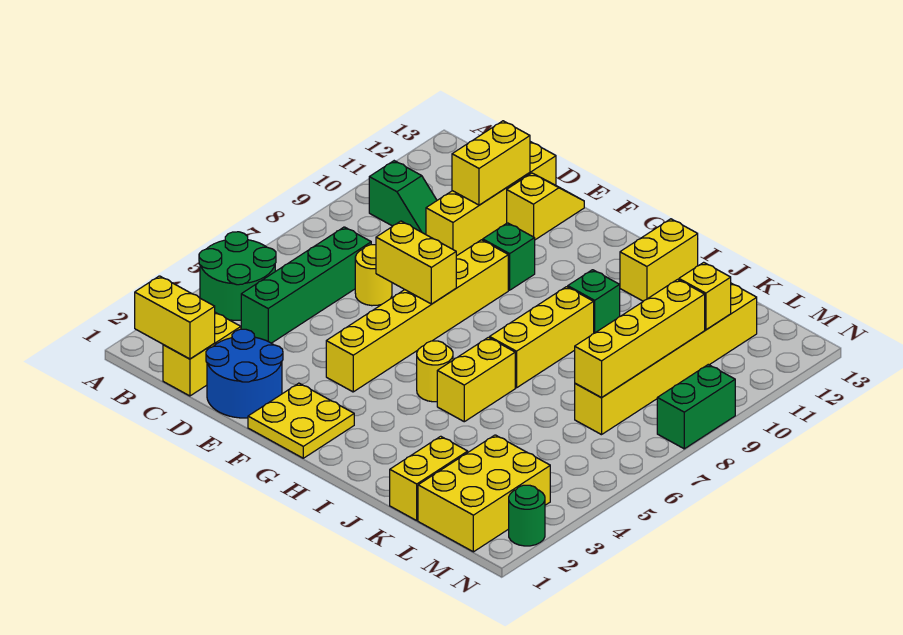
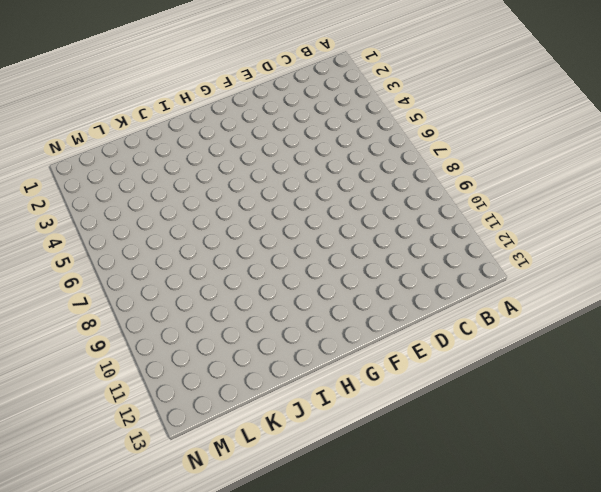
none -> green 2x2 round brick [199,232,276,320]
none -> green 1x2 slope [369,161,437,234]
none -> yellow 1x2 brick [163,312,241,396]

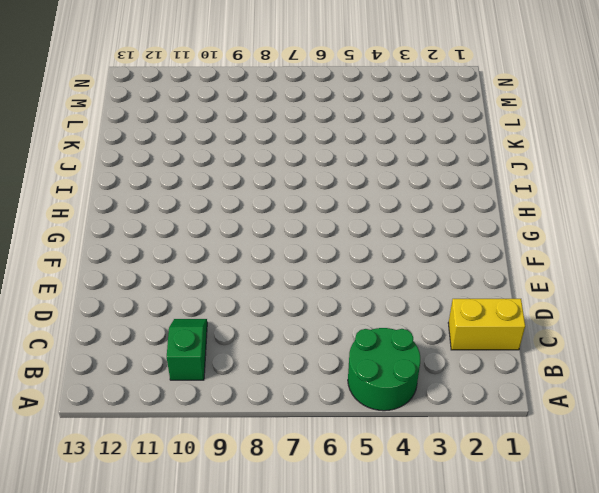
none -> green 1x4 brick [241,227,371,343]
none -> blue 2x2 round brick [206,329,283,418]
none -> yellow 1x1 round brick [355,245,392,306]

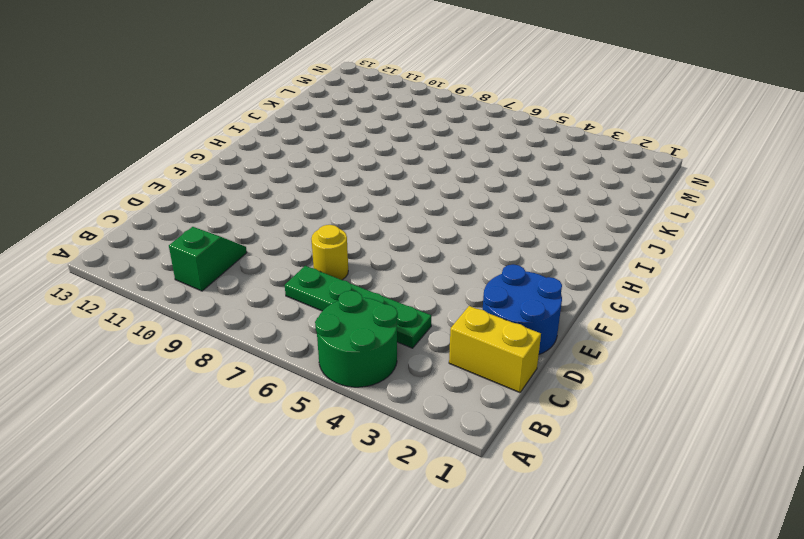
green 1x4 plate [285,266,431,348] -> green 1x4 brick [241,227,371,343]
none -> yellow 1x4 brick [426,142,556,256]
none -> yellow 1x2 slope [507,173,584,240]
none -> yellow 2x2 plate [248,383,354,458]

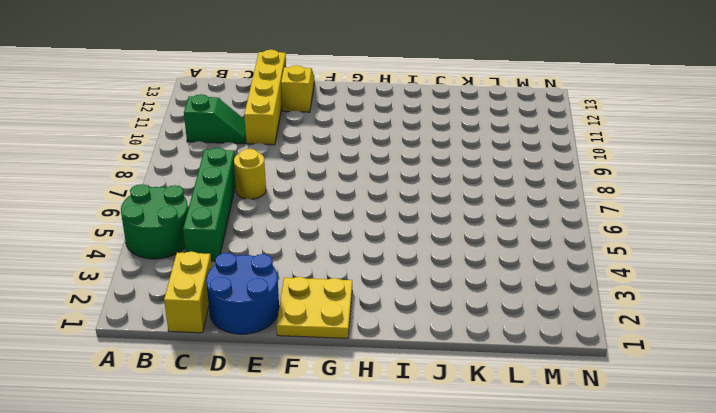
none -> yellow 1x6 brick [326,240,508,392]
none -> green 1x1 brick [483,223,535,290]
none -> yellow 1x1 round brick [417,341,453,402]

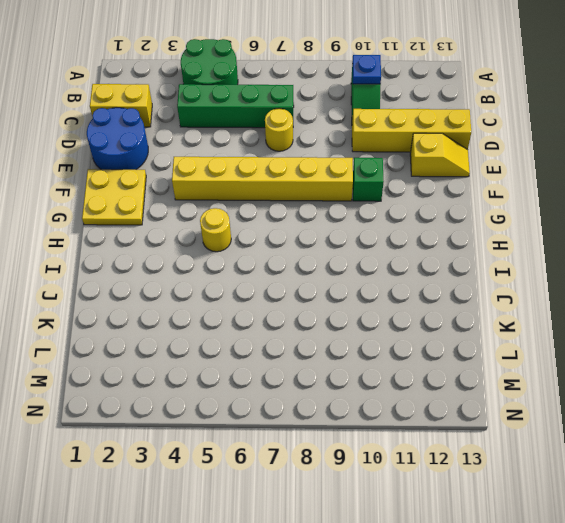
blue 1x1 plate [352,55,381,84] -> none
none -> yellow 1x2 brick [437,337,515,422]
none -> yellow 1x3 brick [490,287,594,388]
none -> green 1x1 brick [568,270,620,333]

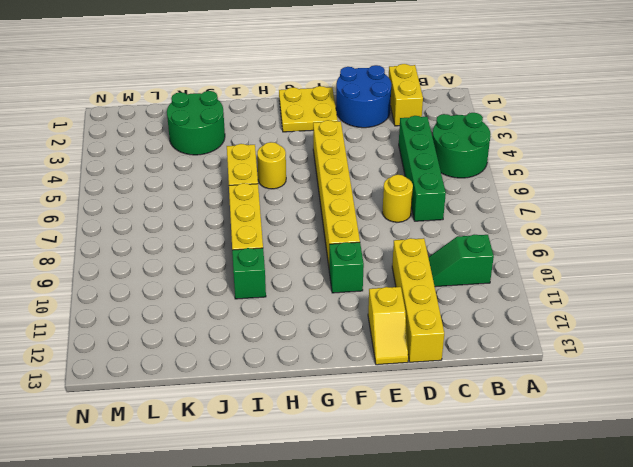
green 2x2 round brick [167,91,225,155] -> yellow 1x2 brick [390,436,468,520]
none -> yellow 1x2 brick [620,219,698,301]
none -> yellow 2x3 brick [418,435,550,552]
none -> yellow 1x6 brick [575,283,757,435]

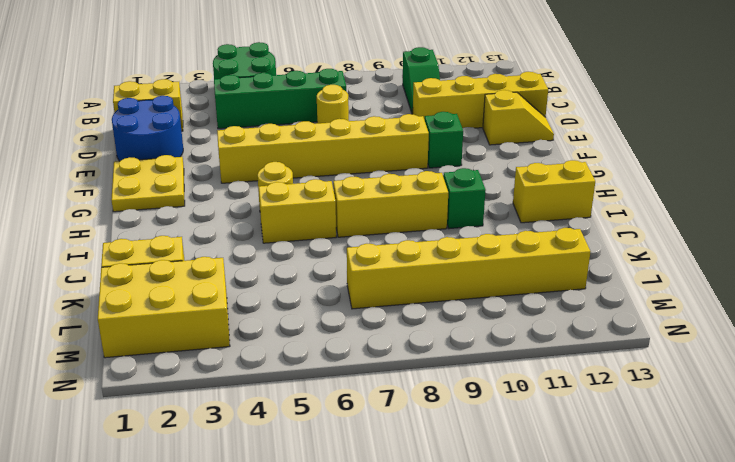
none -> green 1x1 round brick [509,485,545,546]
none -> green 1x2 brick [657,365,735,449]
none -> yellow 1x2 brick [135,276,215,359]

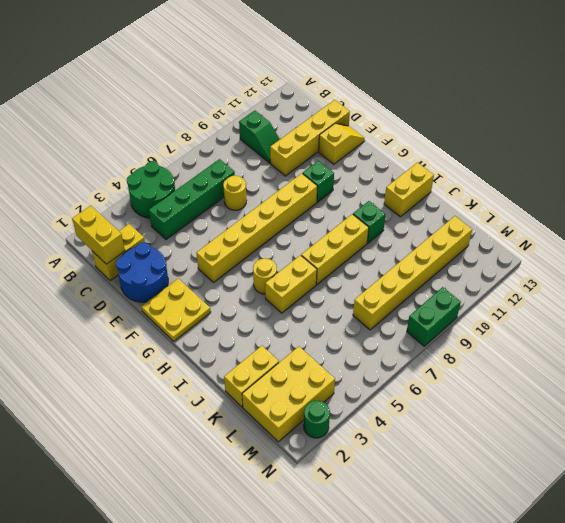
none -> yellow 1x2 brick [452,121,530,205]
none -> yellow 1x2 brick [376,221,456,304]
none -> yellow 1x4 brick [575,279,705,397]

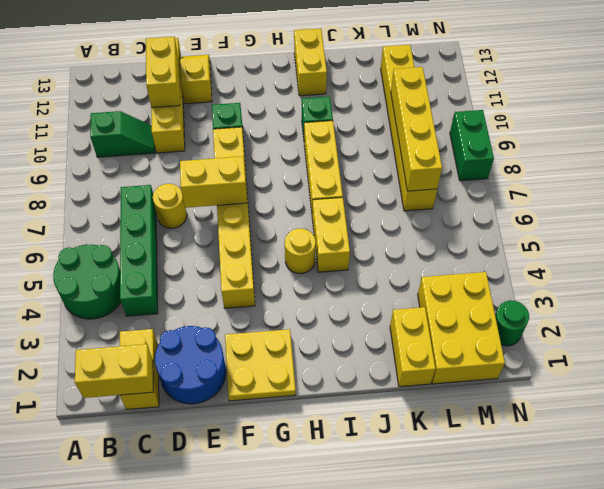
none -> yellow 1x1 brick [679,262,731,330]

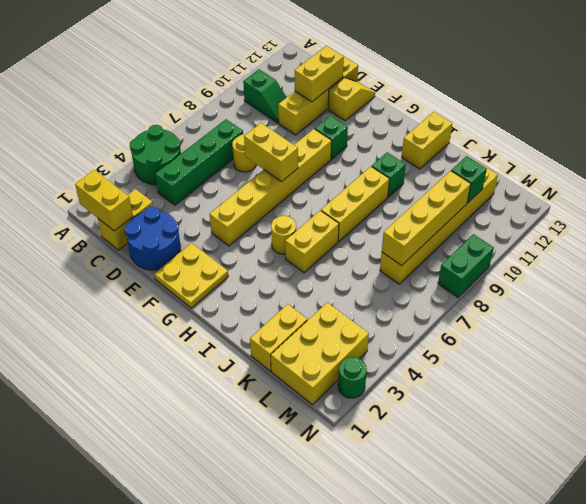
green 1x1 brick [451,156,487,203] -> yellow 1x1 brick [679,262,731,330]

